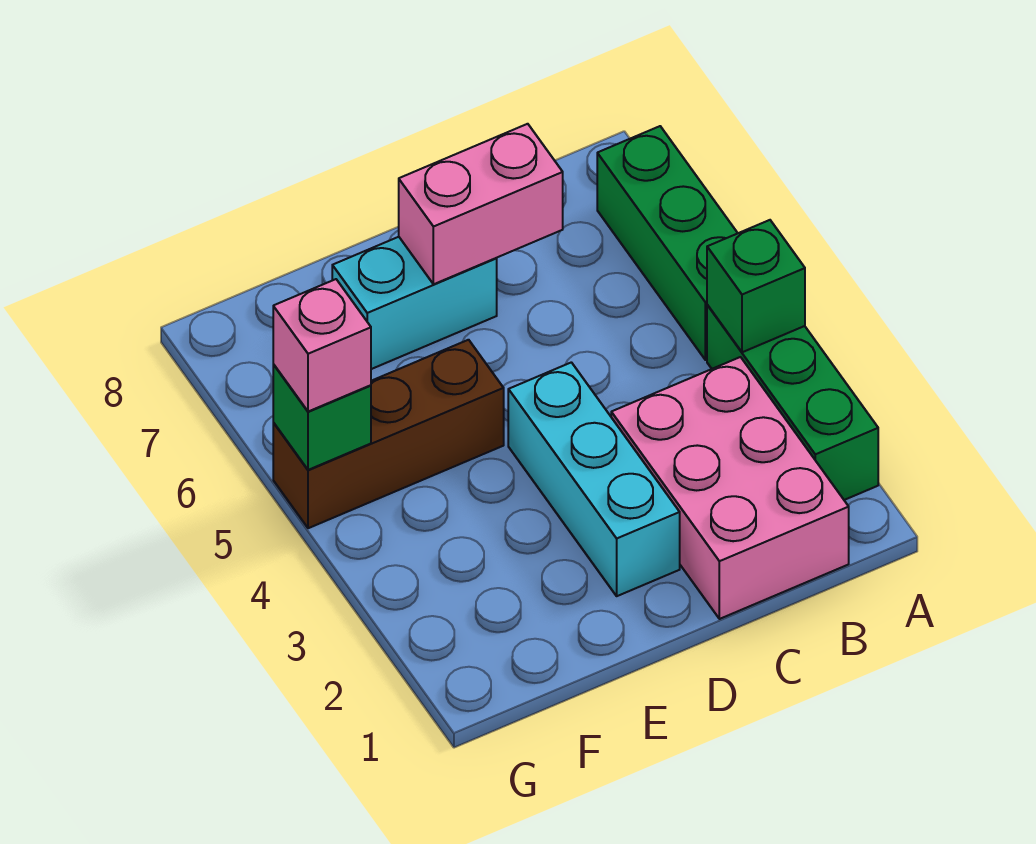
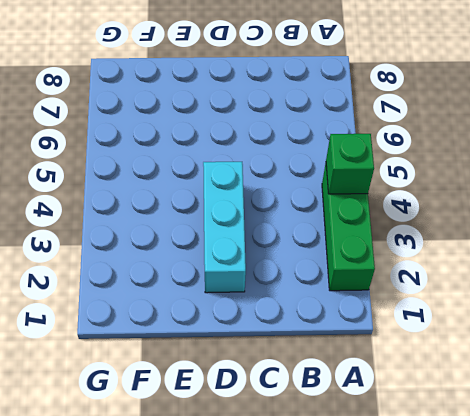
none -> green 1x3 brick [597,126,738,360]
none -> pink 2x3 brick [611,357,849,619]

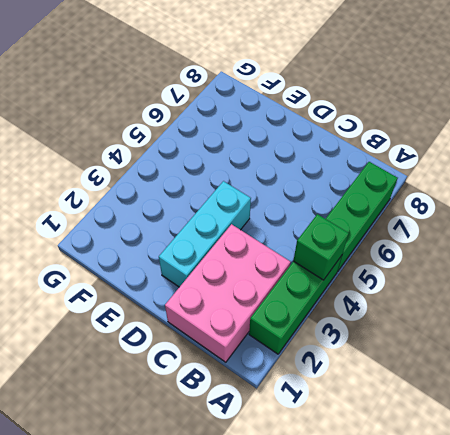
none -> cyan 1x2 brick [332,237,497,369]
none -> brown 1x3 brick [273,340,504,528]

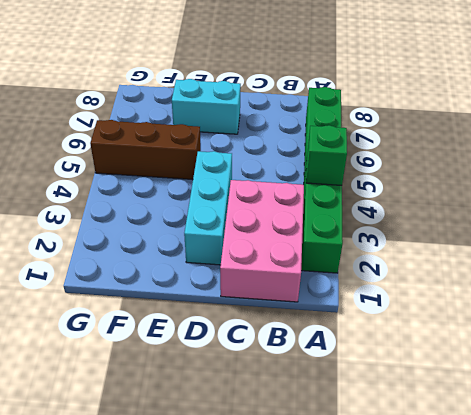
none -> pink 1x2 brick [399,124,563,284]
none -> green 1x1 brick [273,364,371,470]

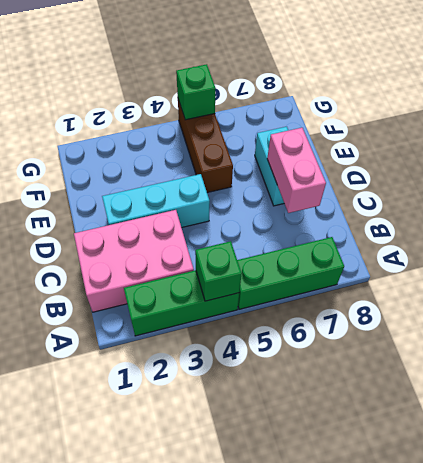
none -> pink 1x1 brick [273,279,371,412]

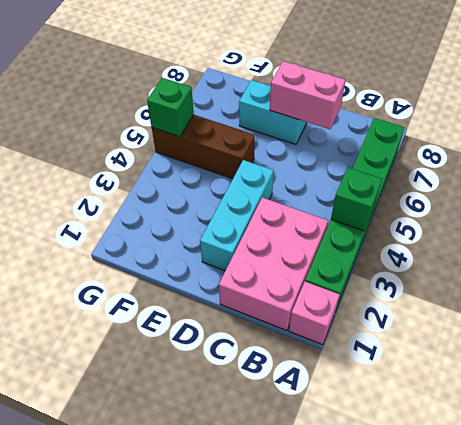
pink 1x1 brick [289,282,340,345] -> pink 1x1 brick moved to [273,279,371,412]

